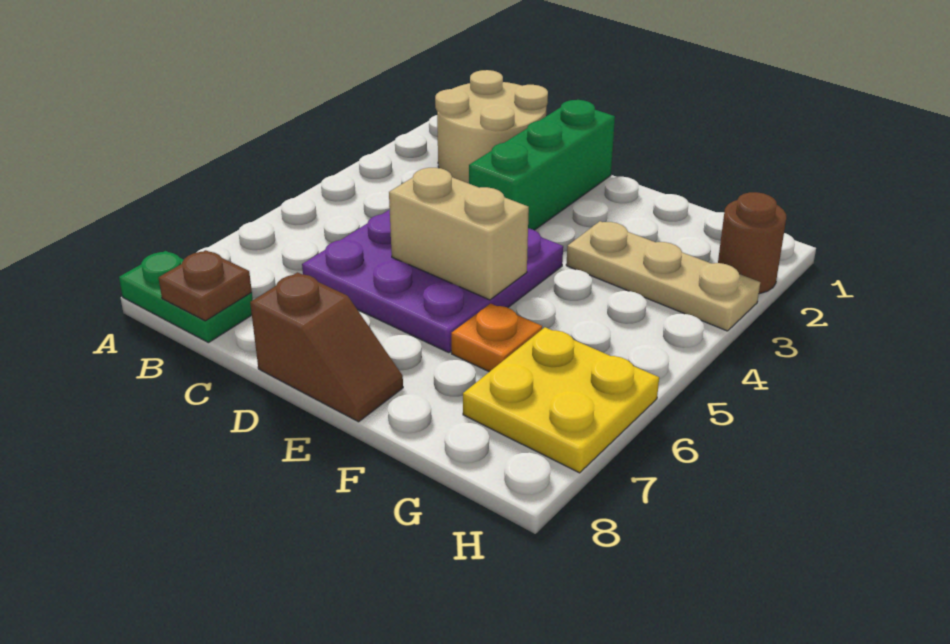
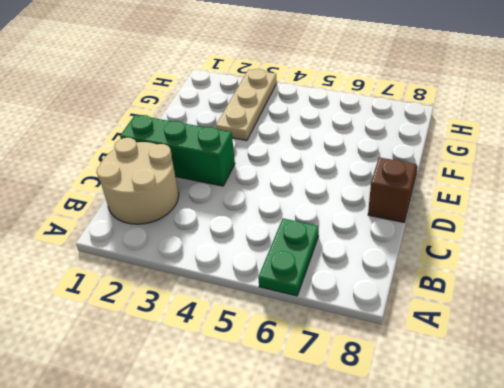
green 1x2 plate [258,218,319,296] -> green 1x2 plate moved to [119,251,253,343]
none -> purple 3x3 plate [302,210,563,353]
none -> orange 1x1 plate [451,303,542,372]

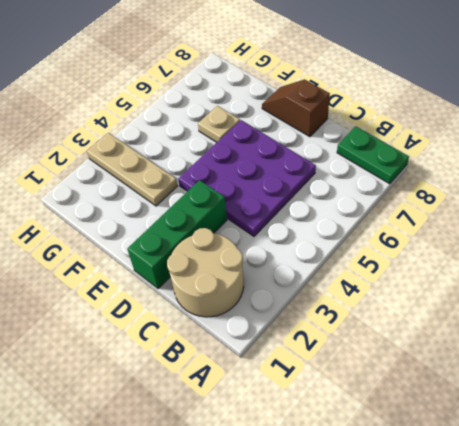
tan 1x1 plate [198,106,240,142] -> orange 1x1 plate [451,303,542,372]
none -> yellow 2x2 plate [463,327,659,473]
none -> brown 1x1 round brick [718,192,786,294]

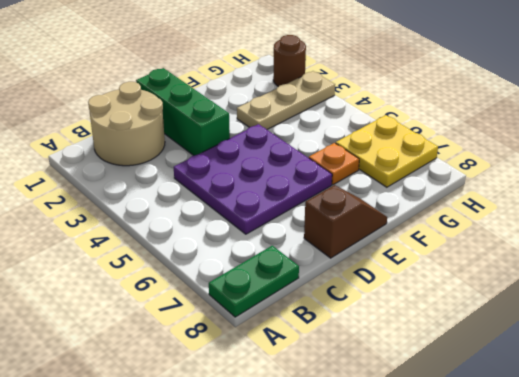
none -> brown 1x1 plate [159,250,252,321]
none -> tan 1x2 brick [389,168,529,300]

